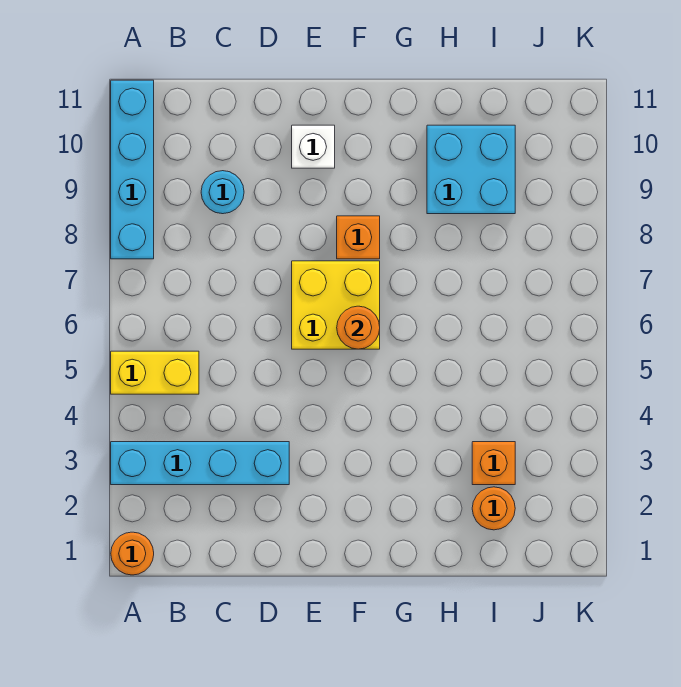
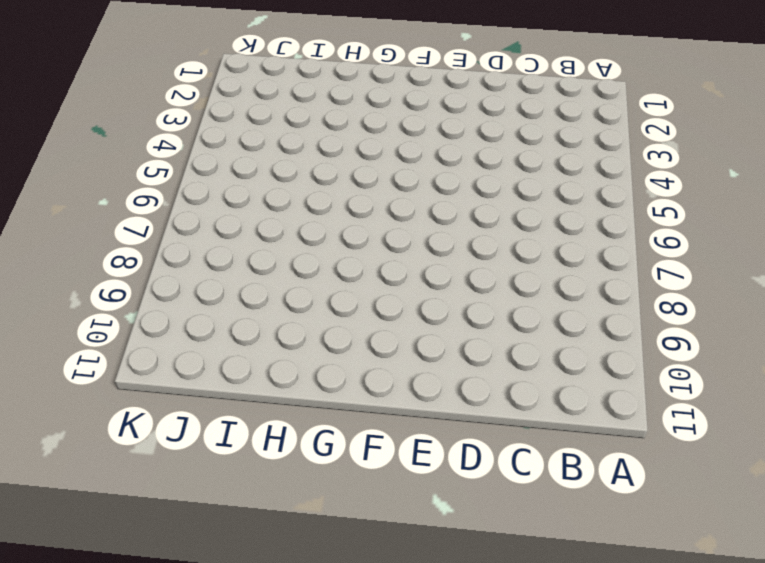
none -> orange 1x1 round brick [111,532,154,575]
none -> cyan 1x4 brick [111,442,289,485]
none -> yellow 1x2 brick [111,351,199,394]

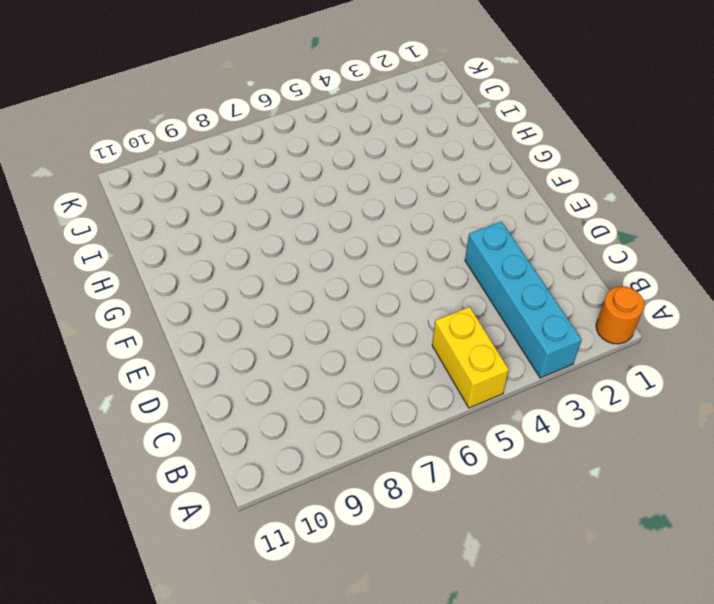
none -> cyan 1x4 brick [111,80,154,259]
none -> cyan 1x1 round brick [201,171,244,214]
none -> yellow 2x2 brick [292,261,380,349]

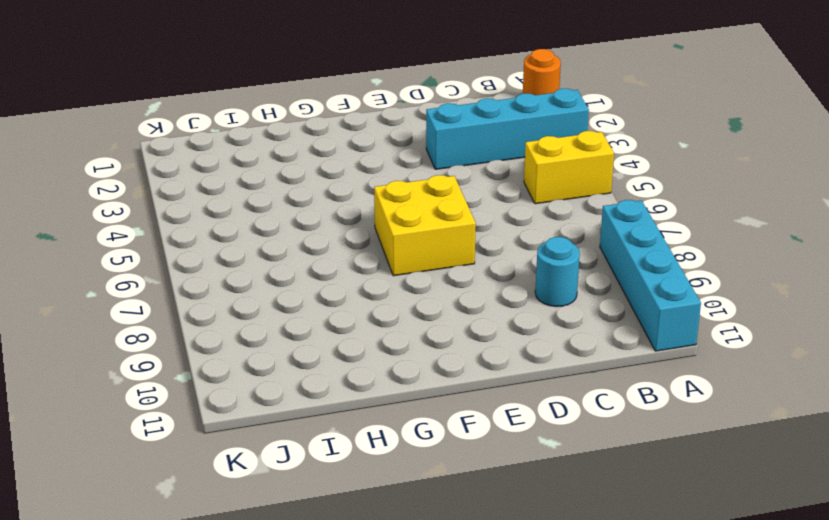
none -> white 1x1 brick [292,125,335,168]
none -> orange 1x1 brick [337,216,380,259]
none -> cyan 2x2 brick [427,125,515,214]

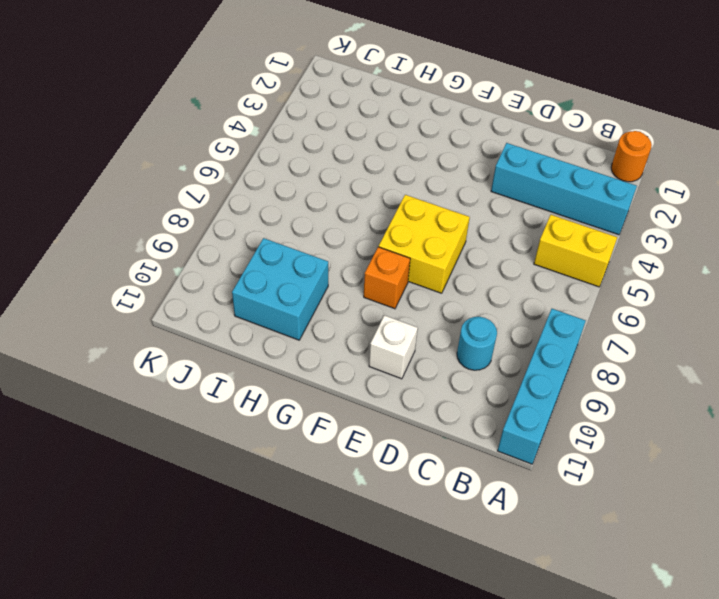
none -> orange 1x1 round brick [472,487,515,530]
none -> orange 1x1 brick [472,442,515,485]
none -> orange 1x1 round brick [337,306,380,349]

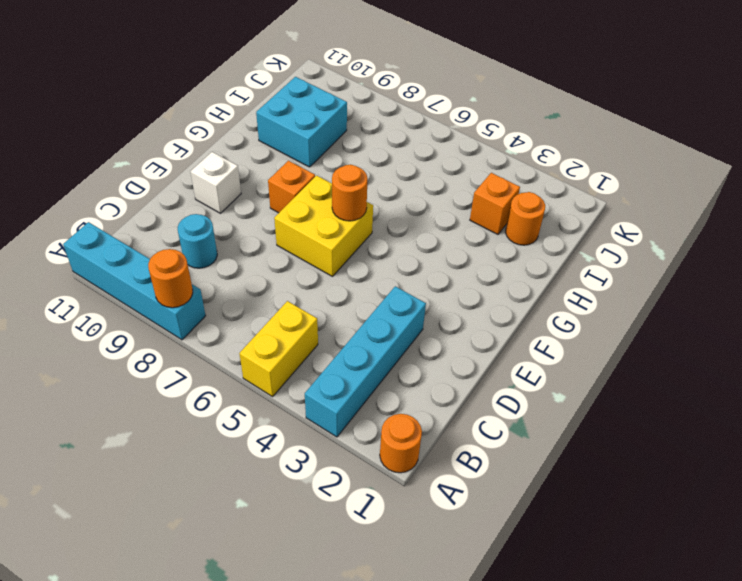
orange 1x1 round brick [148,249,193,308] -> none

